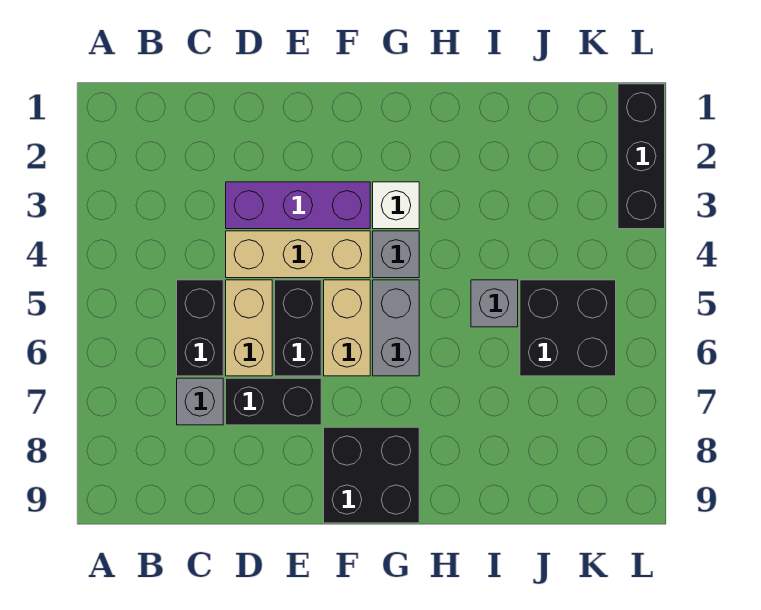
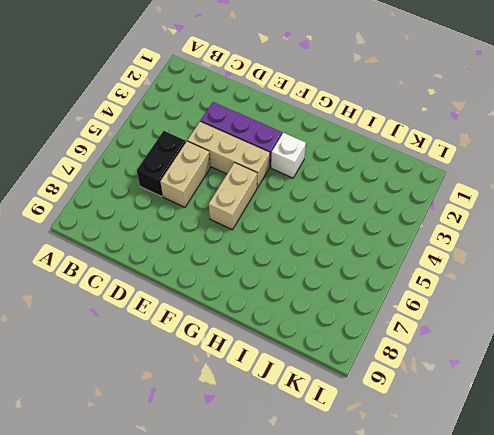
none -> grey 1x1 brick [177,378,223,425]
none -> black 1x2 brick [226,378,321,425]
none -> black 1x2 brick [275,280,321,376]

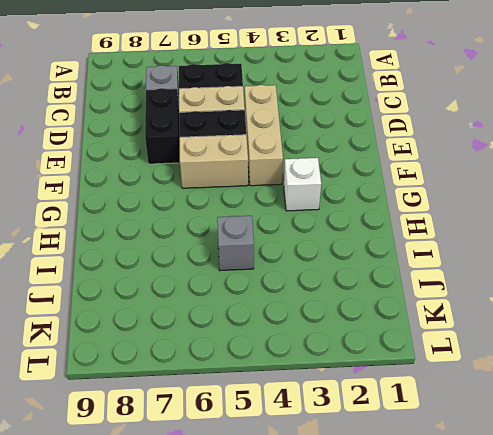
none -> purple 1x3 brick [226,182,370,229]
none -> black 2x2 brick [324,427,419,523]
none -> grey 1x1 brick [373,231,419,278]

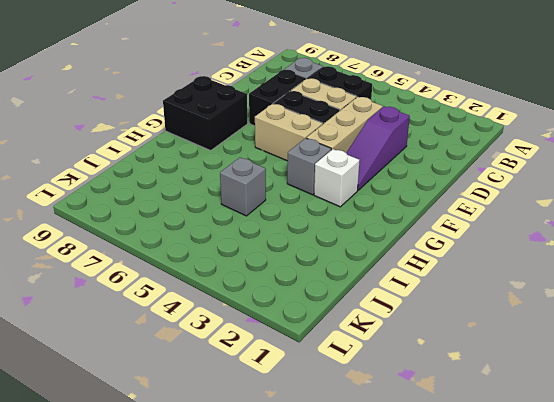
purple 1x3 slope [347,106,410,190] -> purple 1x3 brick [226,182,370,229]
none -> grey 1x2 brick [373,280,419,376]
none -> black 2x2 brick [520,280,616,376]
none -> black 1x3 brick [618,84,665,229]

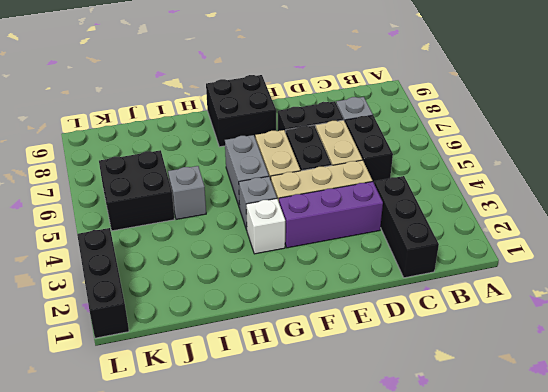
black 1x3 brick [374,176,439,278] -> none

